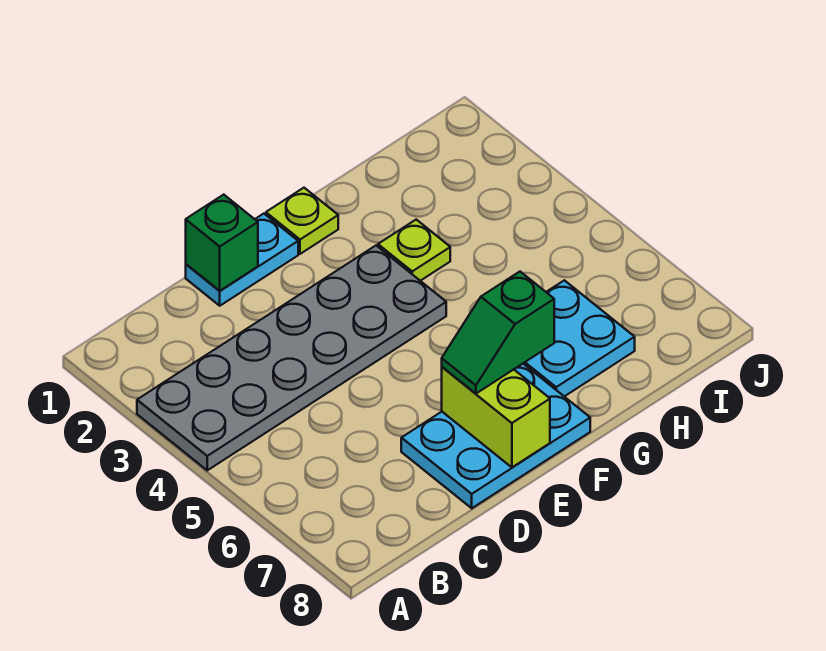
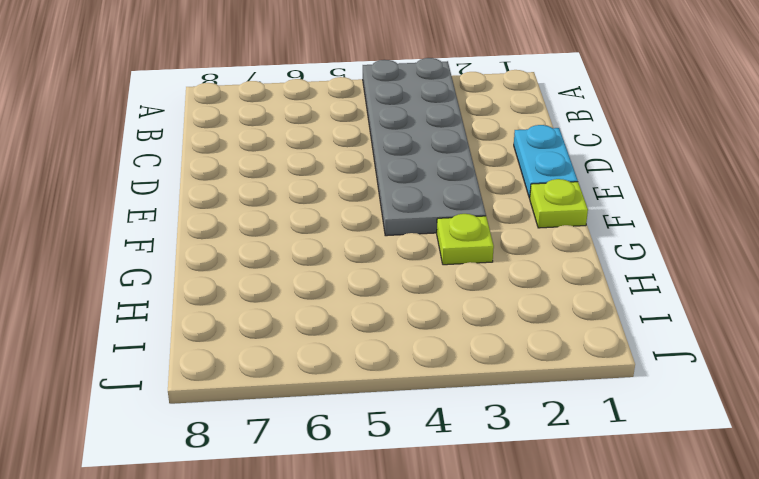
none -> cyan 2x3 plate [401,364,590,508]
none -> cyan 2x2 plate [523,280,635,396]

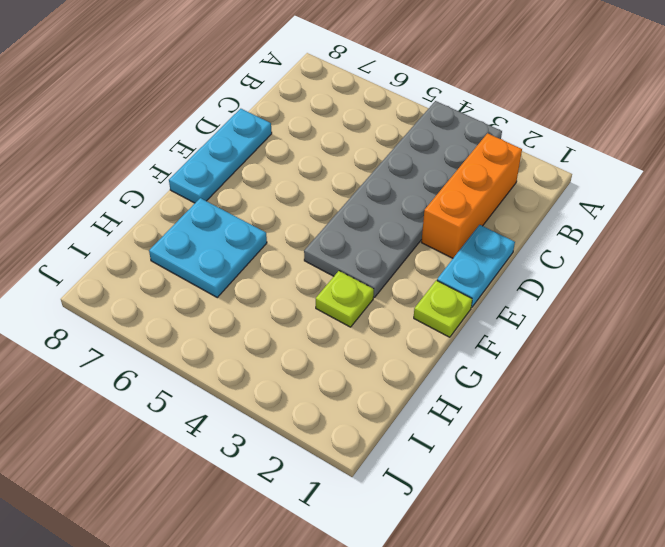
orange 1x3 brick [422,133,522,258] -> none
cyan 1x3 plate [169,109,272,203] -> cyan 2x3 plate [401,364,590,508]
none -> green 1x1 brick [186,195,258,291]
none -> lime 1x2 brick [442,367,550,467]

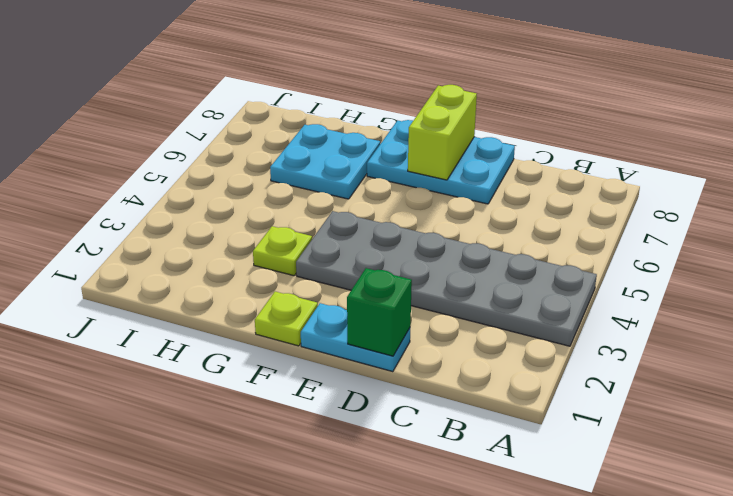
none -> green 1x2 slope [442,272,554,394]

